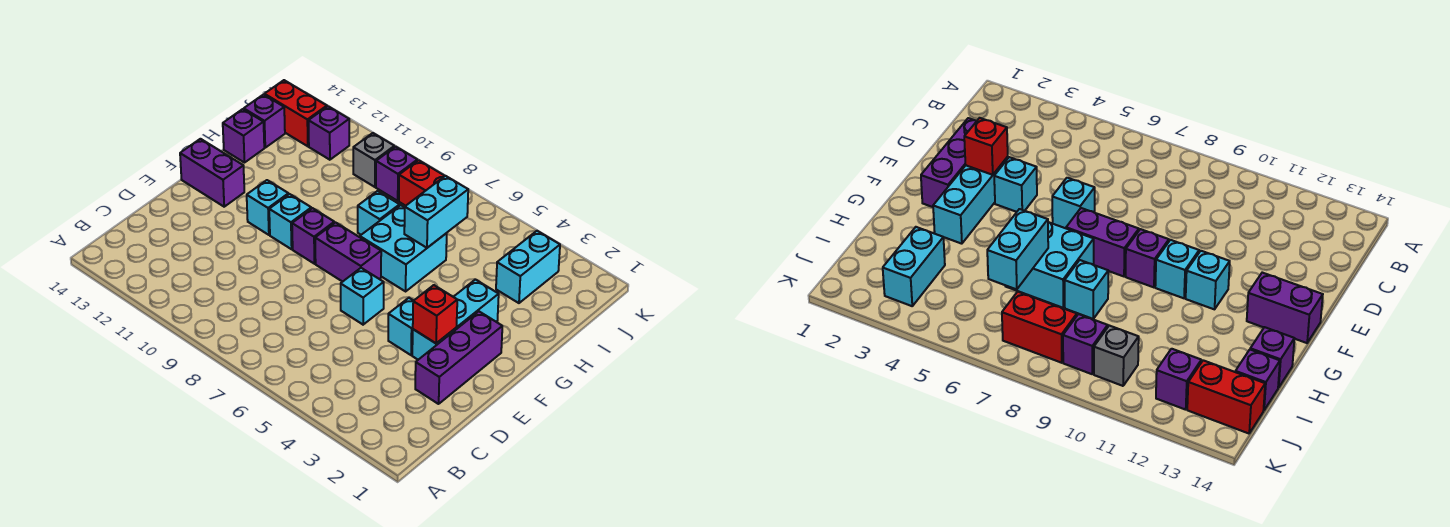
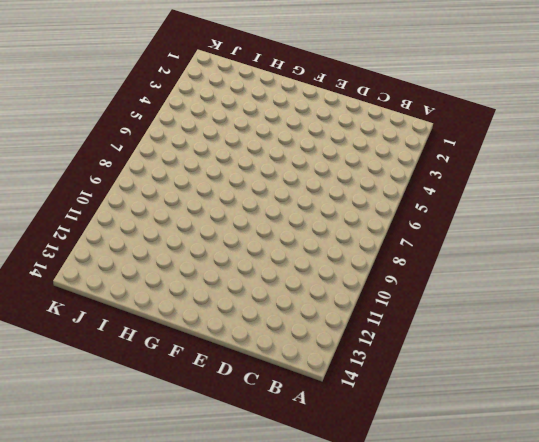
none -> purple 1x3 brick [415,312,502,404]
none -> cyan 1x3 brick [412,279,499,360]
none -> cyan 1x1 brick [388,298,413,355]

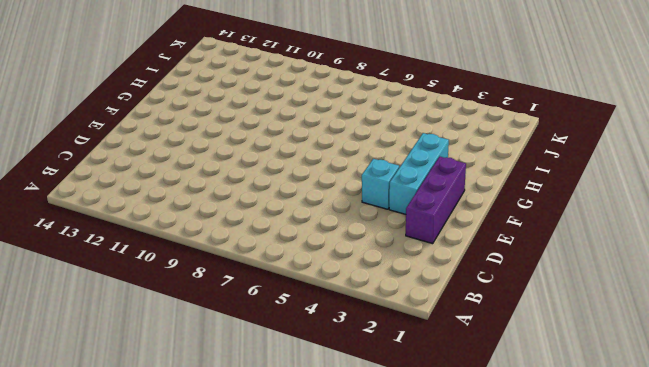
none -> cyan 1x1 brick [341,268,384,325]
none -> purple 1x2 brick [315,223,381,282]
none -> purple 1x1 brick [292,208,334,264]

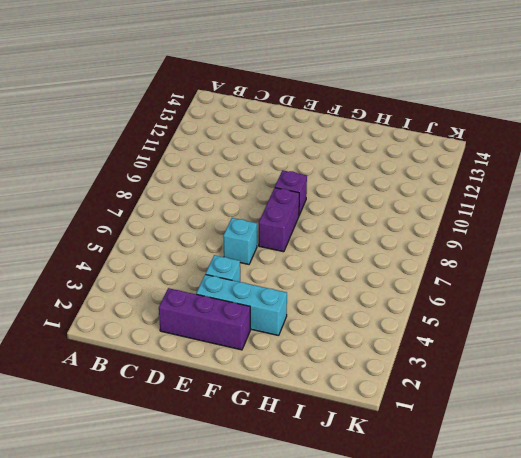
none -> cyan 1x1 brick [269,194,311,249]
none -> cyan 1x1 brick [247,180,289,235]
none -> purple 1x2 brick [180,139,244,207]

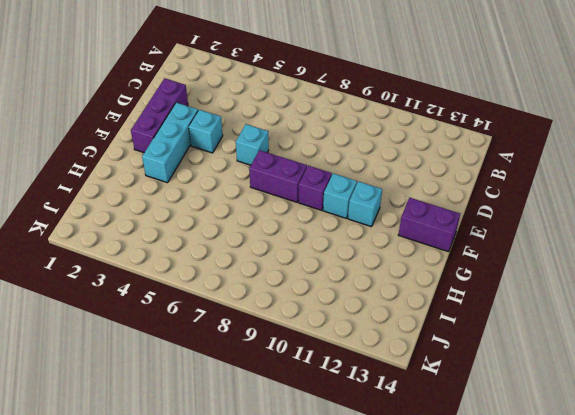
none -> cyan 2x2 brick [360,205,447,291]
none -> cyan 1x1 brick [358,191,400,235]
none -> purple 1x1 brick [223,109,264,163]

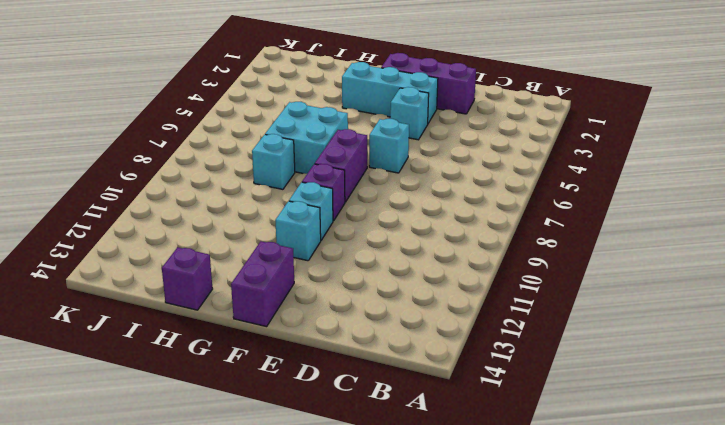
none -> cyan 1x2 brick [496,231,560,303]
none -> purple 1x1 brick [244,95,285,148]
none -> red 1x2 brick [399,160,444,206]

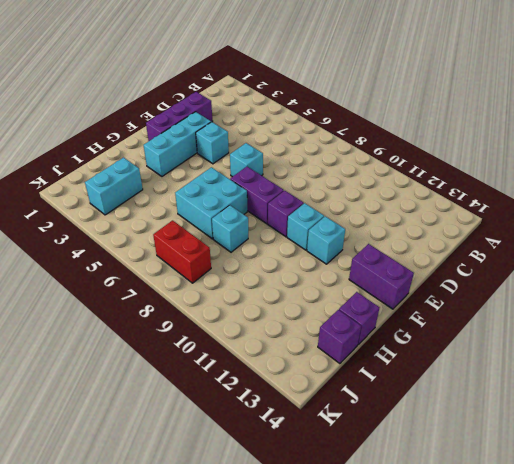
none -> purple 1x1 brick [376,147,417,201]
none -> grey 1x1 brick [353,133,394,187]
none -> purple 1x1 brick [308,106,349,160]

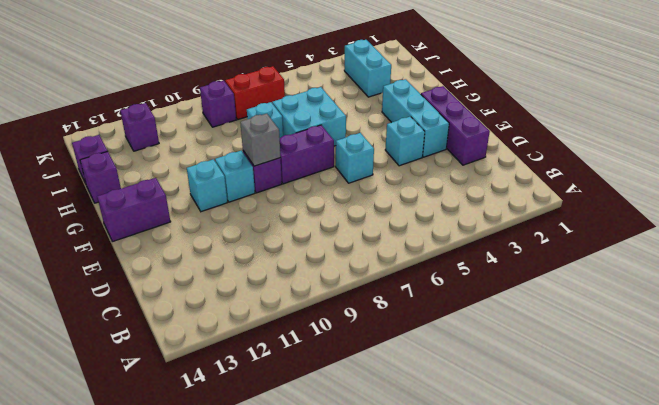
grey 1x1 brick [240,114,280,166] -> grey 1x1 brick moved to [353,133,394,187]
none -> red 1x2 brick [264,80,327,146]
none -> red 1x1 brick [413,285,457,343]
none -> cyan 1x2 brick [404,176,468,248]

